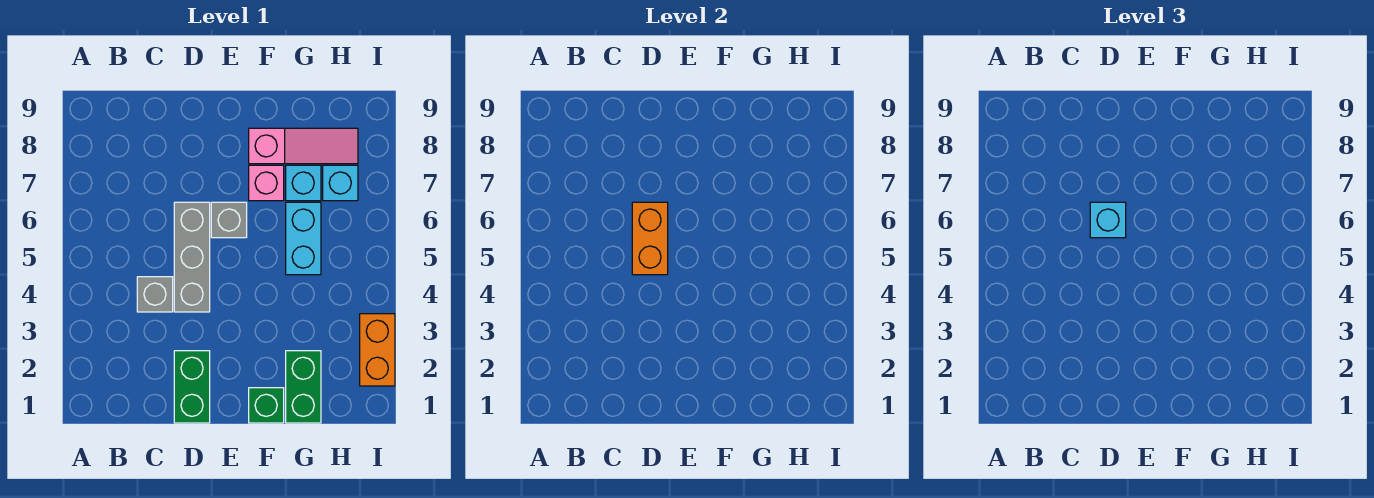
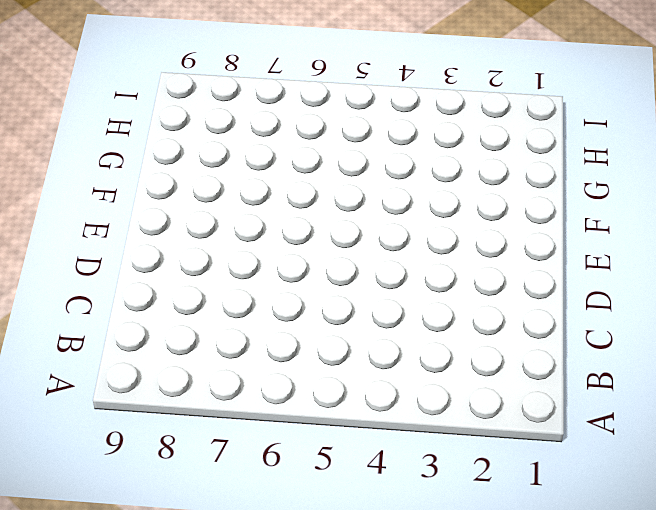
none -> grey 1x1 brick [137,277,173,312]
none -> green 1x2 brick [174,351,210,423]
none -> grey 1x3 brick [174,202,210,312]

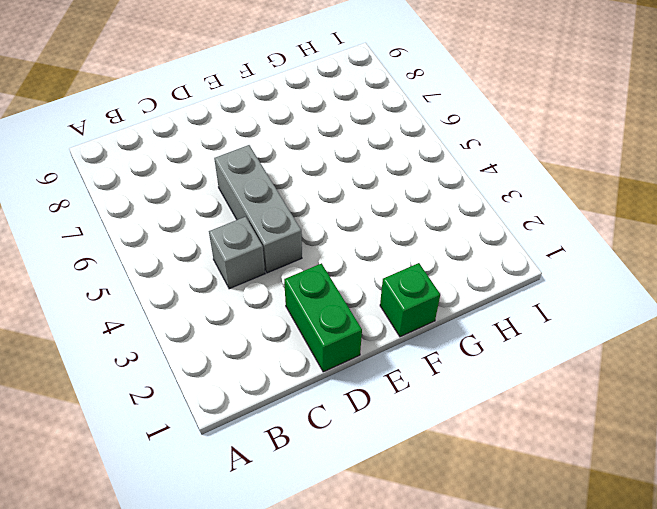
none -> grey 1x1 brick [211,202,247,238]
none -> pink 1x1 brick [249,165,284,201]
none -> pink 1x3 slope [249,128,358,164]

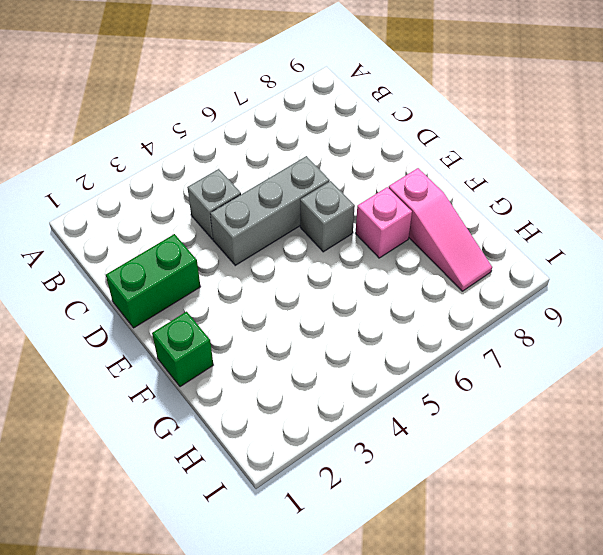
none -> green 1x2 brick [286,351,321,423]
none -> cyan 1x2 brick [286,202,321,275]
none -> cyan 1x1 brick [286,165,321,201]

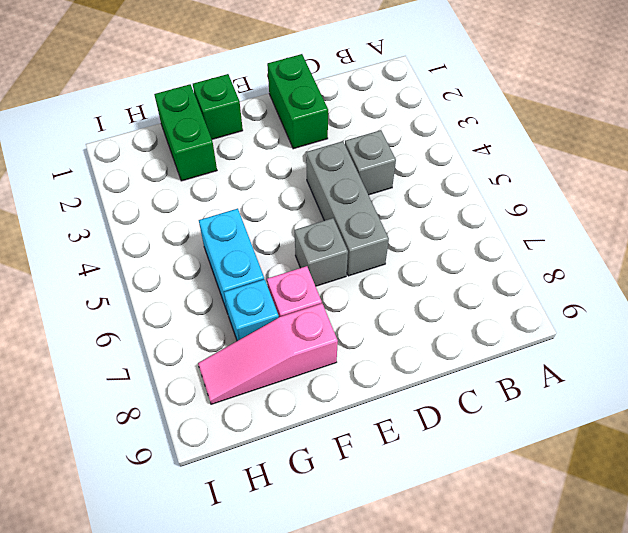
none -> cyan 1x1 brick [323,165,358,201]
none -> orange 1x2 brick [360,314,395,386]
none -> orange 1x2 brick [632,202,668,275]

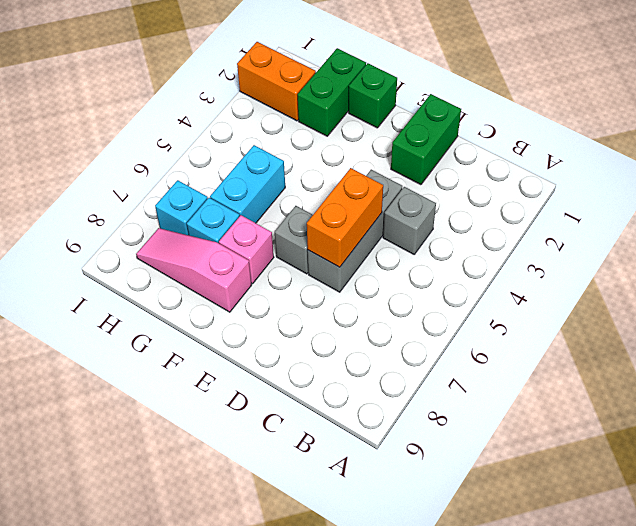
orange 1x2 brick [237,42,316,121] -> orange 1x2 brick turned to [360,314,395,386]
none -> cyan 1x1 brick [1090,202,1126,238]

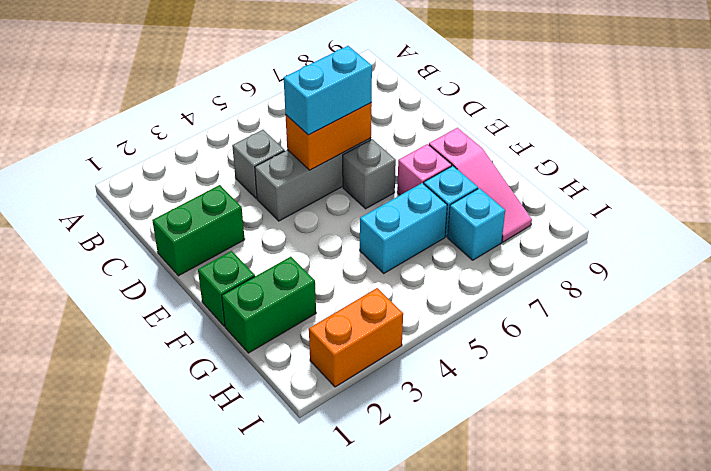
cyan 1x2 brick [284,46,372,135] -> cyan 1x1 brick [1090,202,1126,238]

